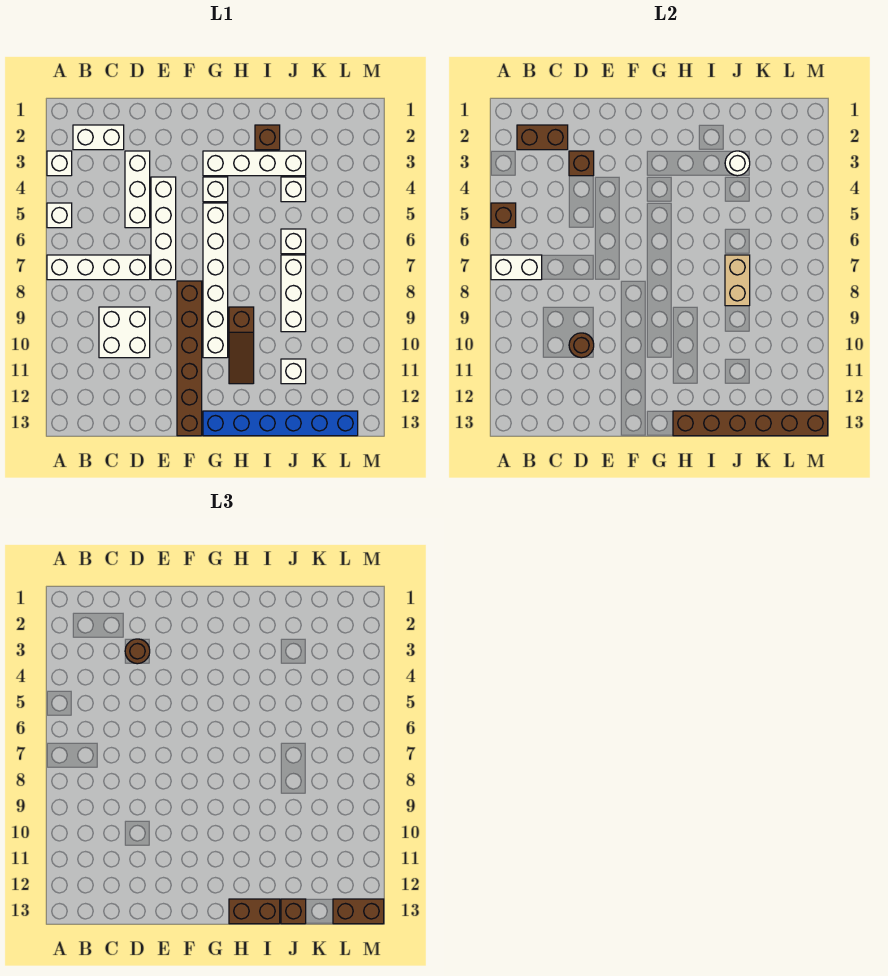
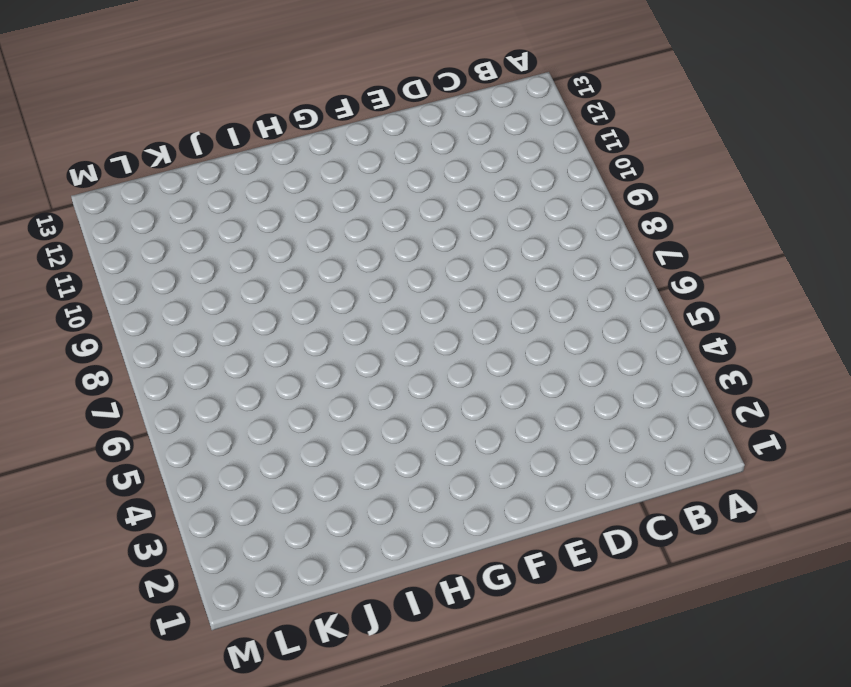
none -> white 1x1 brick [47,151,72,176]
none -> white 1x1 brick [47,203,72,228]
none -> white 1x4 brick [47,255,150,280]
none -> white 1x2 brick [73,125,124,150]

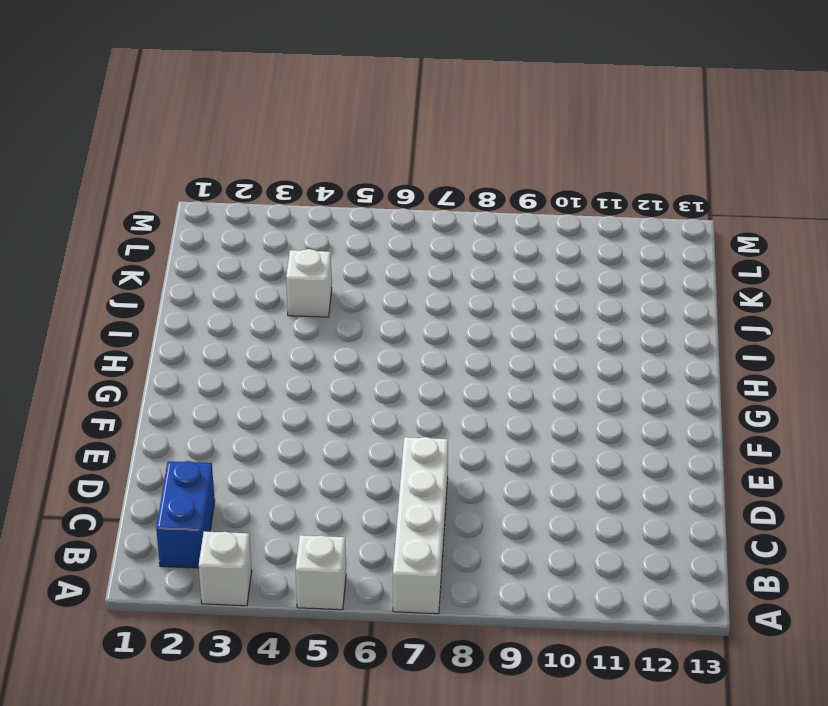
blue 1x2 brick [156,461,215,568] -> white 1x2 brick [73,125,124,150]
none -> white 2x2 brick [99,307,150,358]
none -> white 1x3 brick [125,151,150,228]
none -> white 1x4 brick [151,177,176,280]
none -> brown 1x6 brick [177,281,202,436]

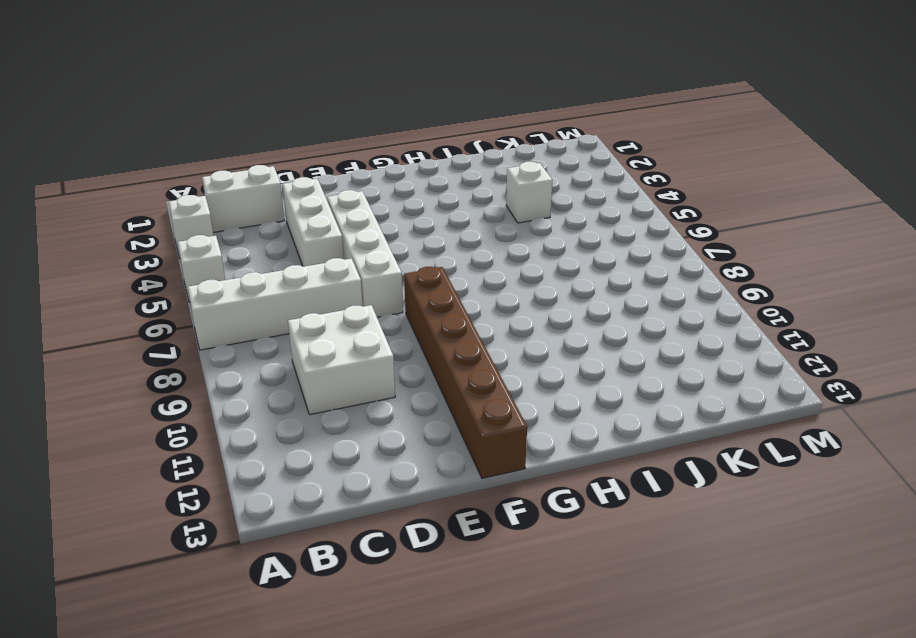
none -> white 1x4 brick [203,151,306,176]
none -> white 1x1 brick [203,177,228,202]
none -> white 1x6 brick [203,203,228,358]
none -> blue 1x6 brick [203,411,358,436]

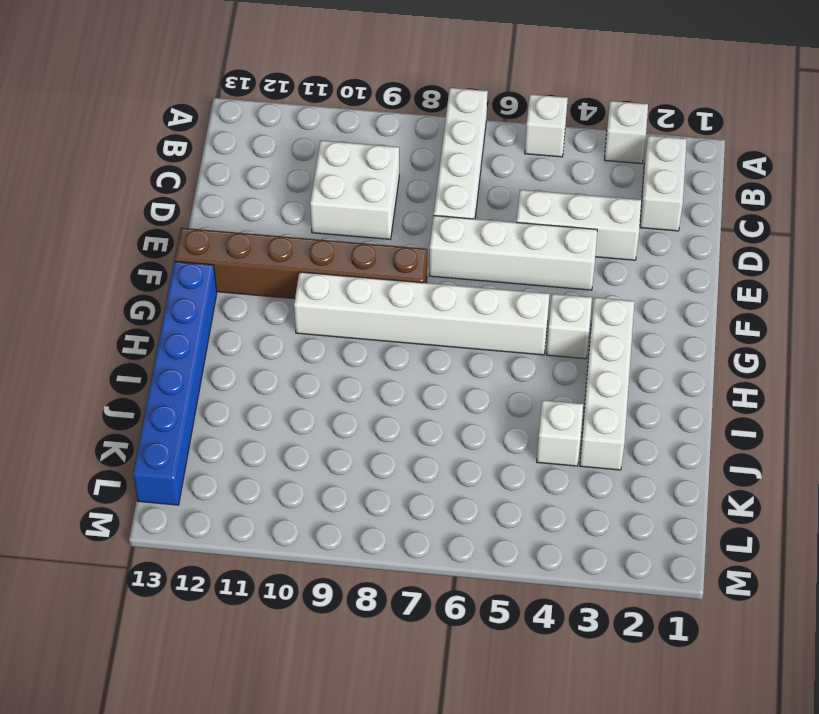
none -> brown 1x3 slope [229,307,254,384]
none -> brown 1x1 brick [255,125,280,150]
none -> white 1x1 brick [281,229,306,254]
none -> white 1x3 brick [281,255,306,332]

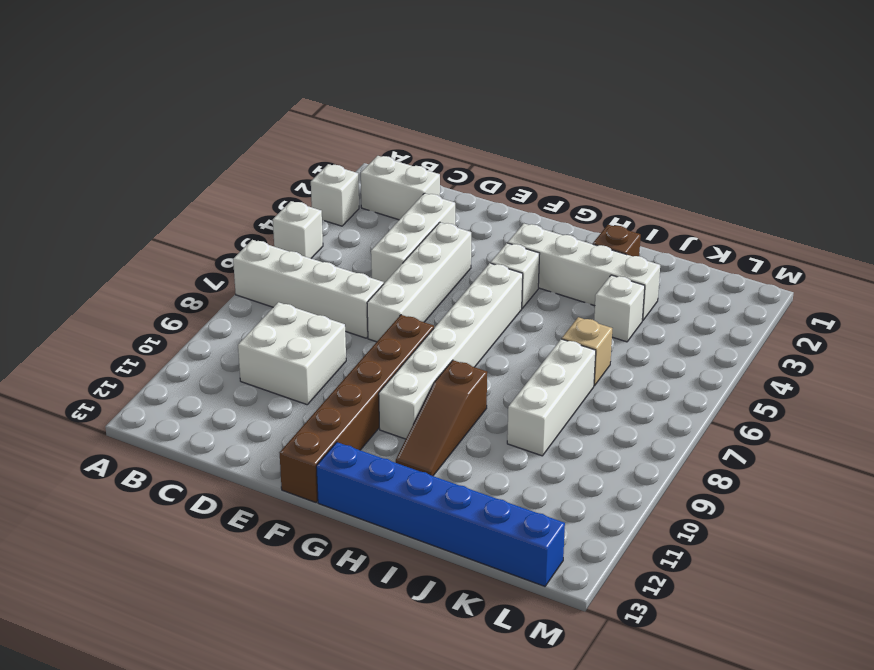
tan 1x1 brick [562,317,612,386] -> white 1x1 brick [281,229,306,254]
none -> white 1x1 brick [281,359,306,384]
none -> brown 1x1 brick [491,203,516,228]
none -> white 1x2 brick [491,255,542,280]
none -> brown 1x2 brick [517,125,568,150]

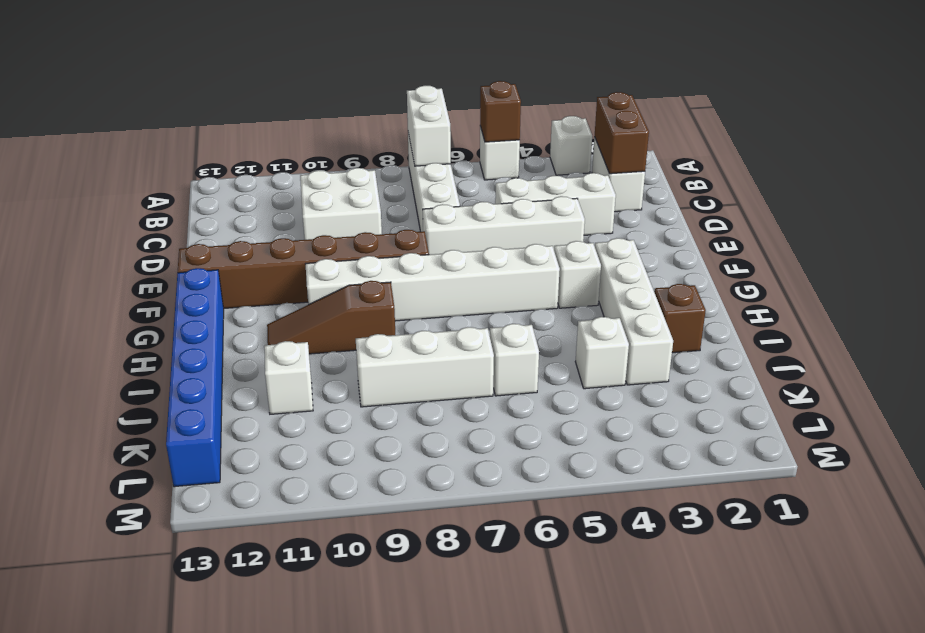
none -> brown 1x1 brick [569,151,594,176]
none -> brown 1x1 round brick [569,333,594,358]
none -> brown 1x6 brick [673,411,828,436]
none -> white 1x1 round brick [725,151,750,176]

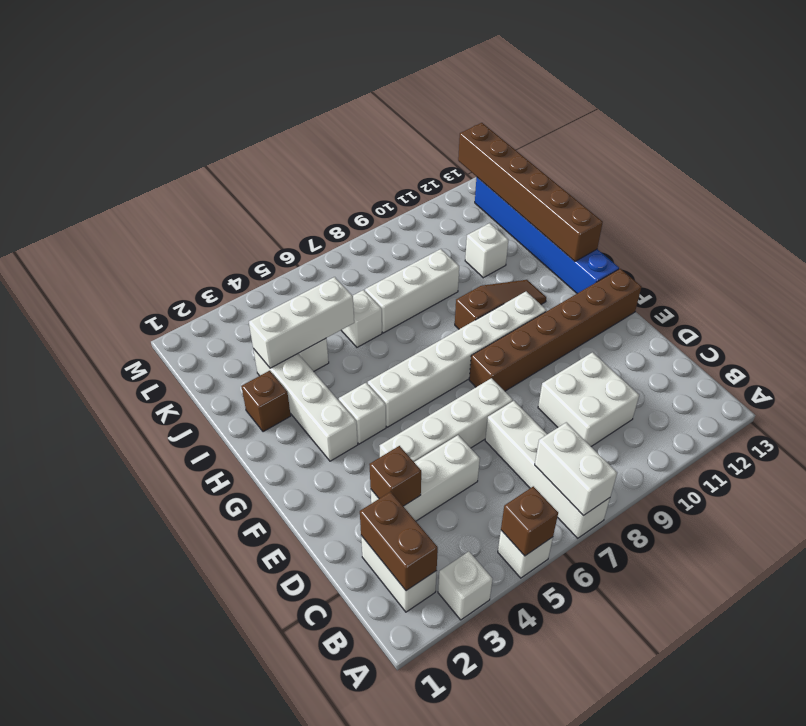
white 1x3 brick [249,277,354,368] -> white 1x1 round brick [725,151,750,176]
none -> brown 1x1 round brick [569,333,594,358]
none -> tan 1x2 brick [725,255,750,306]
none -> brown 1x1 round brick [125,639,150,664]
none -> brown 1x2 brick [229,899,280,924]

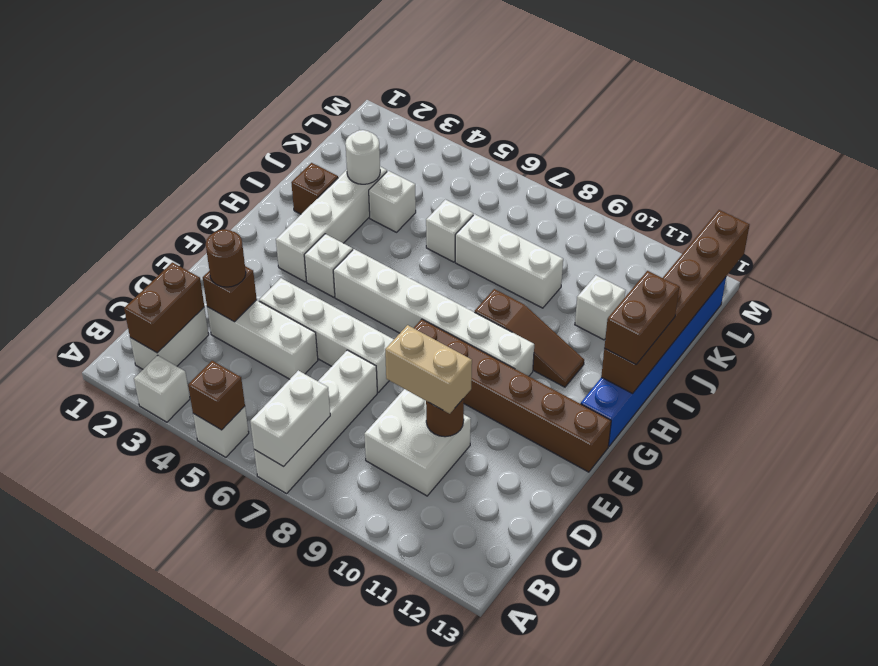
tan 1x2 brick [385,325,472,414] -> tan 1x2 brick moved to [725,255,750,306]
none -> brown 1x1 brick [281,899,306,924]
none -> brown 1x2 brick [333,899,384,924]

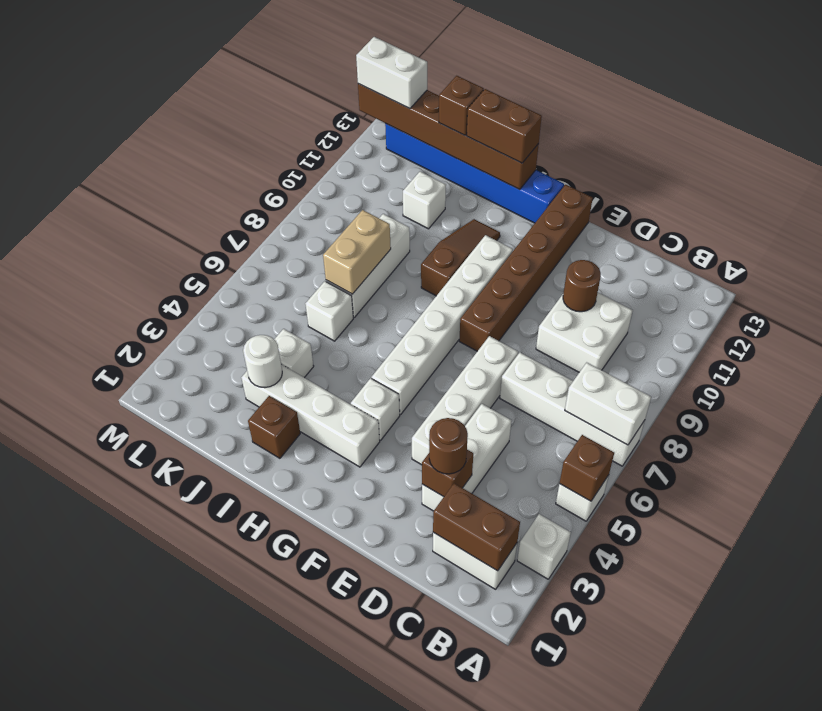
white 1x2 brick [356,37,427,109] -> brown 1x2 brick [333,899,384,924]

